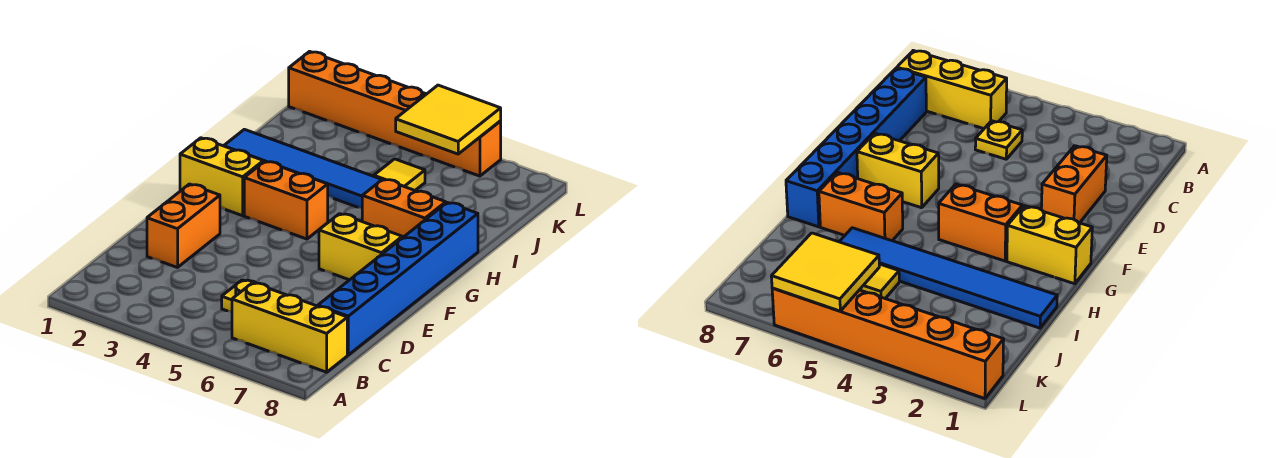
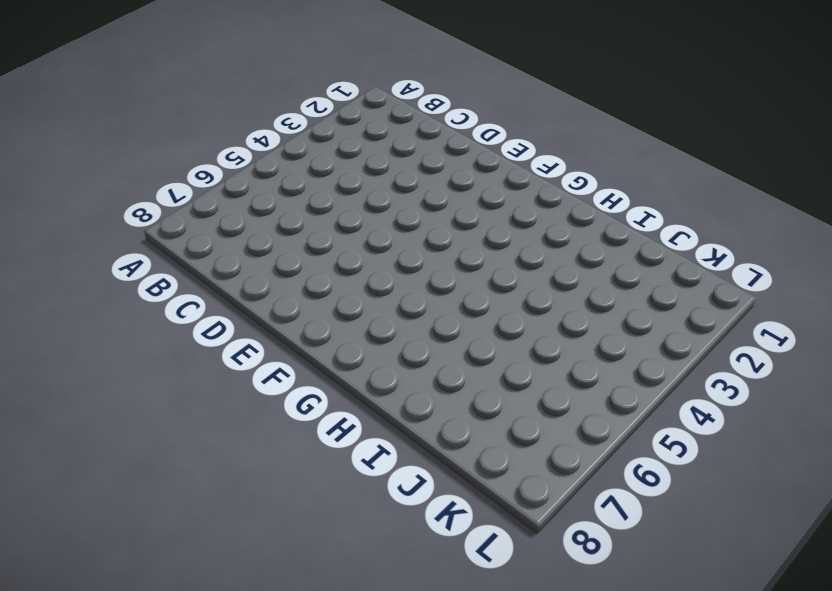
none -> yellow 1x3 brick [232,283,347,372]
none -> yellow 1x1 plate [222,280,256,312]
none -> blue 1x6 brick [318,202,478,355]

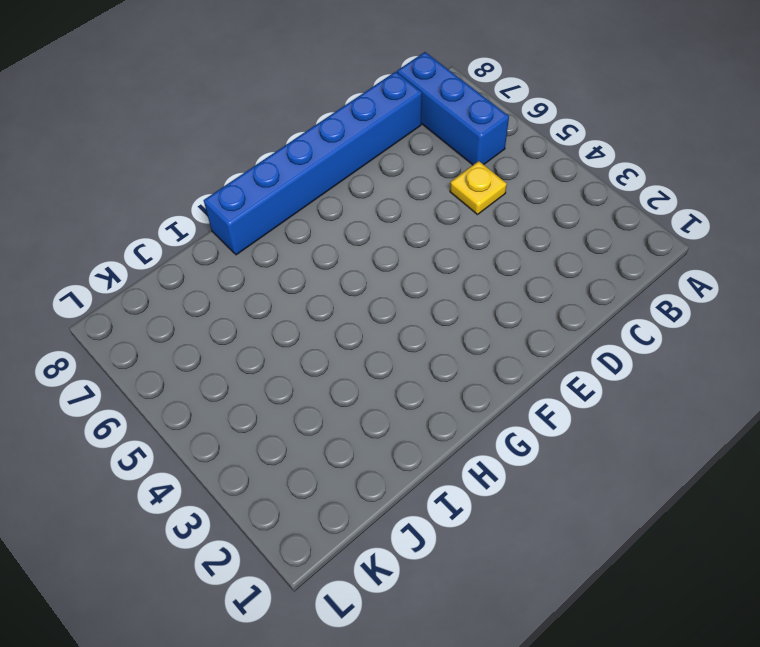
blue 1x3 brick [397,52,509,165] -> yellow 1x3 brick [232,283,347,372]
none -> orange 1x2 brick [147,184,220,268]
none -> yellow 1x2 brick [319,214,402,280]
none -> yellow 1x2 brick [180,138,263,216]

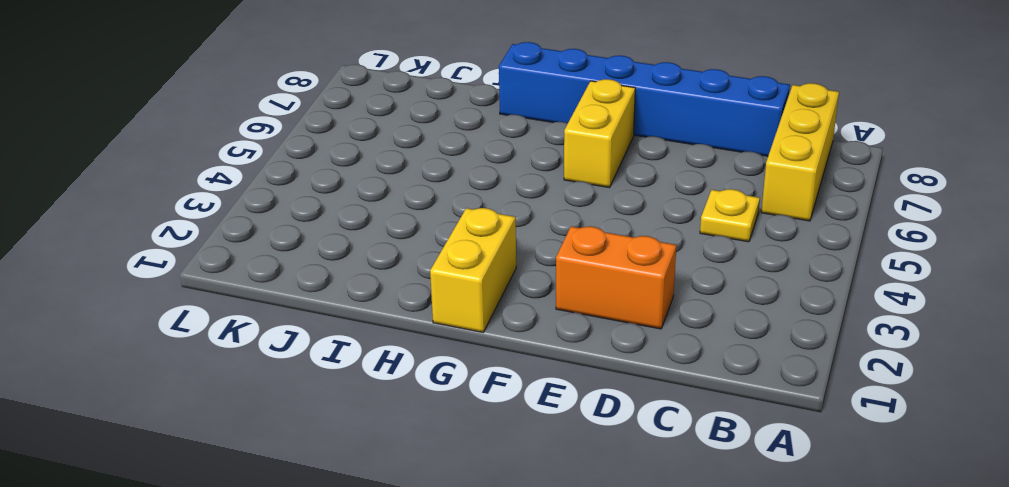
none -> orange 1x2 brick [244,161,328,239]
none -> orange 1x2 brick [362,179,446,238]
none -> blue 1x6 tile [224,129,382,208]

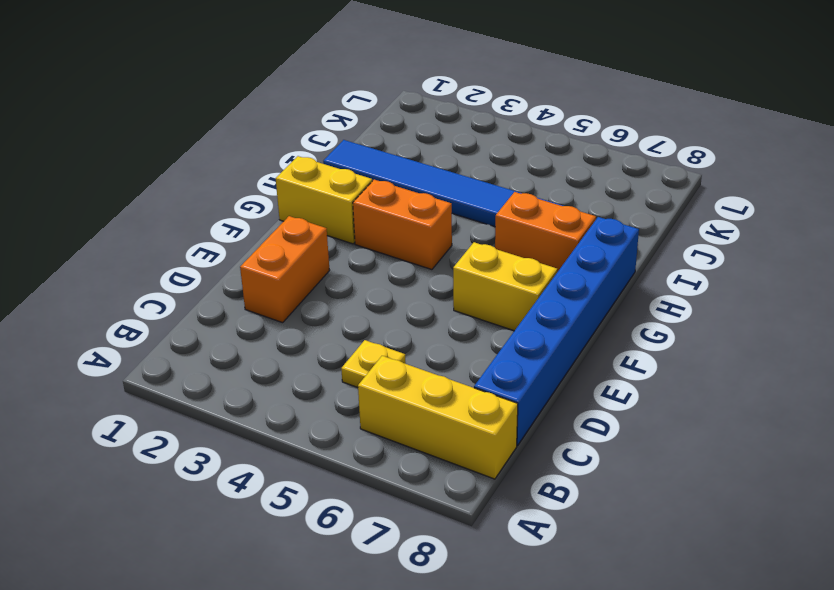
none -> yellow 1x1 tile [374,159,425,190]
none -> orange 1x6 brick [289,51,501,176]
none -> yellow 2x2 tile [396,85,501,154]

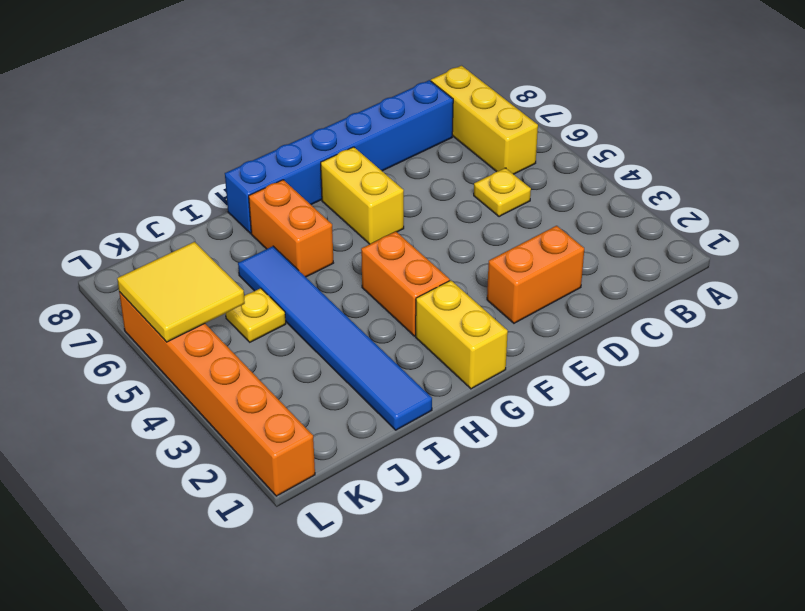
yellow 1x1 plate [226,288,286,342] -> yellow 1x1 tile [374,159,425,190]

